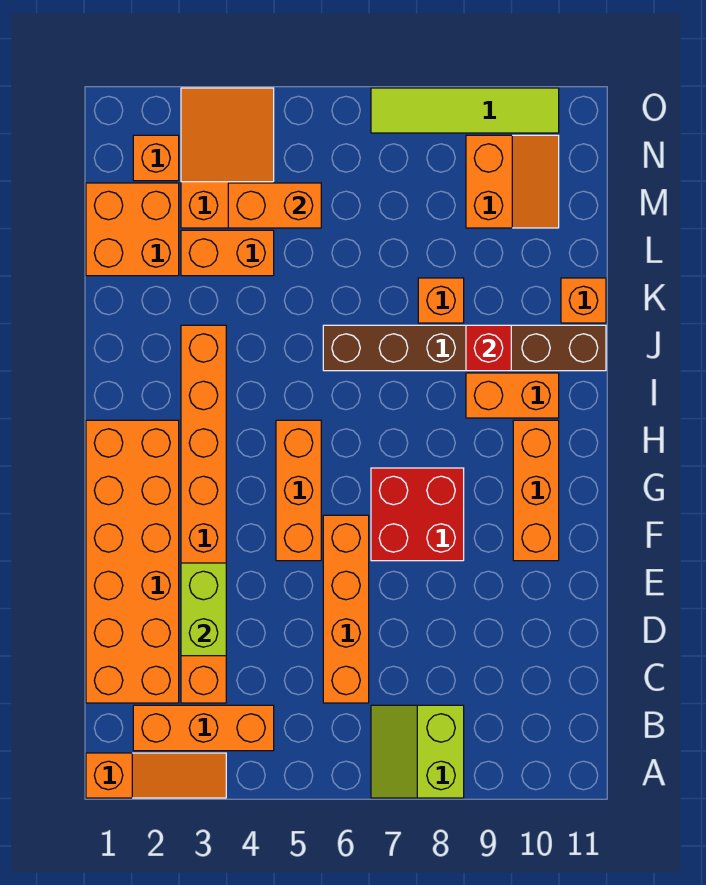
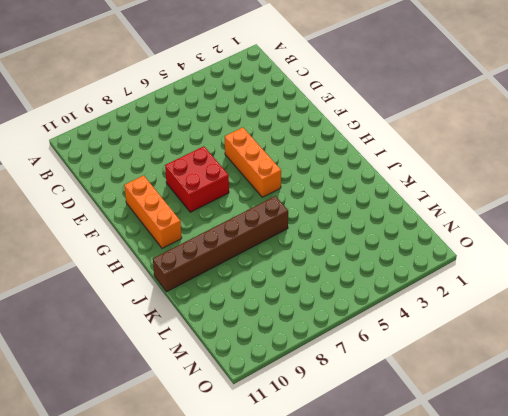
none -> orange 1x3 slope [86,753,226,798]
none -> lime 2x2 slope [371,705,464,798]
none -> orange 1x3 brick [133,705,274,751]

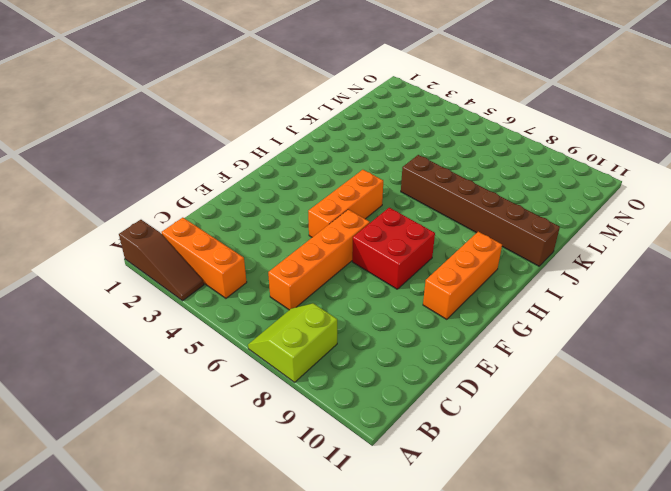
brown 1x3 slope [119,220,204,301] -> orange 1x3 slope [86,753,226,798]
none -> orange 2x6 brick [86,420,179,703]
none -> orange 1x8 brick [181,325,226,703]
none -> orange 1x2 brick [466,373,559,418]

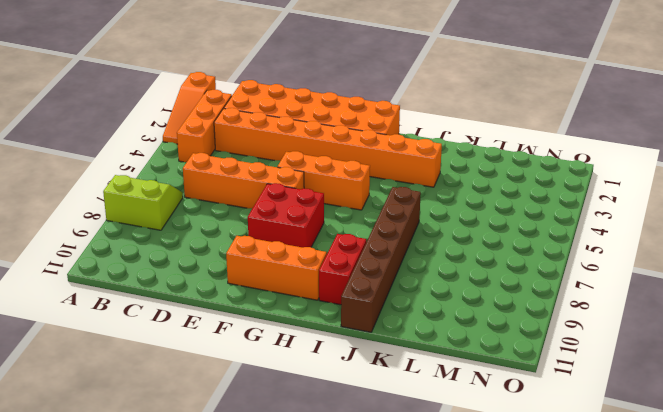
red 1x2 brick [319,234,366,305] -> orange 1x2 brick [466,373,559,418]
none -> orange 1x1 brick [418,278,464,323]
none -> orange 1x1 brick [561,278,606,323]
none -> orange 2x2 brick [86,183,179,276]

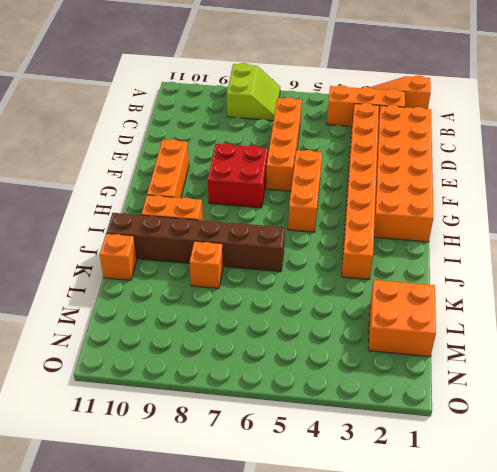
none -> orange 1x2 brick [181,230,274,276]
none -> orange 2x3 slope [181,88,274,228]
none -> orange 2x2 slope [466,135,559,228]

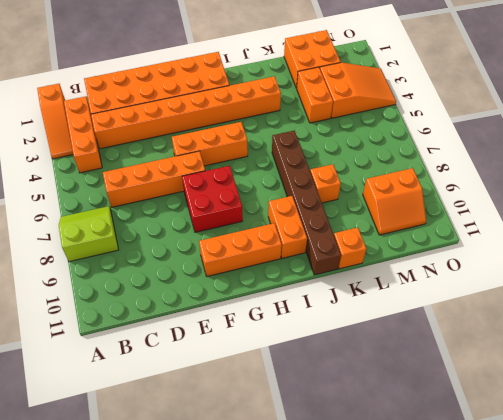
none -> orange 1x1 brick [133,135,179,181]
none -> lime 1x4 tile [371,88,559,133]
none -> lime 1x2 brick [181,563,226,656]

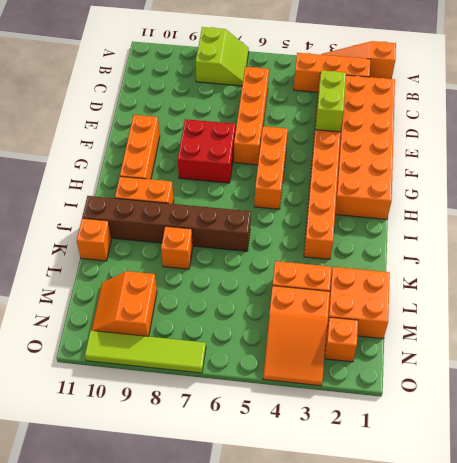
none -> red 1x1 brick [466,325,511,371]
none -> orange 1x2 brick [228,183,321,228]

